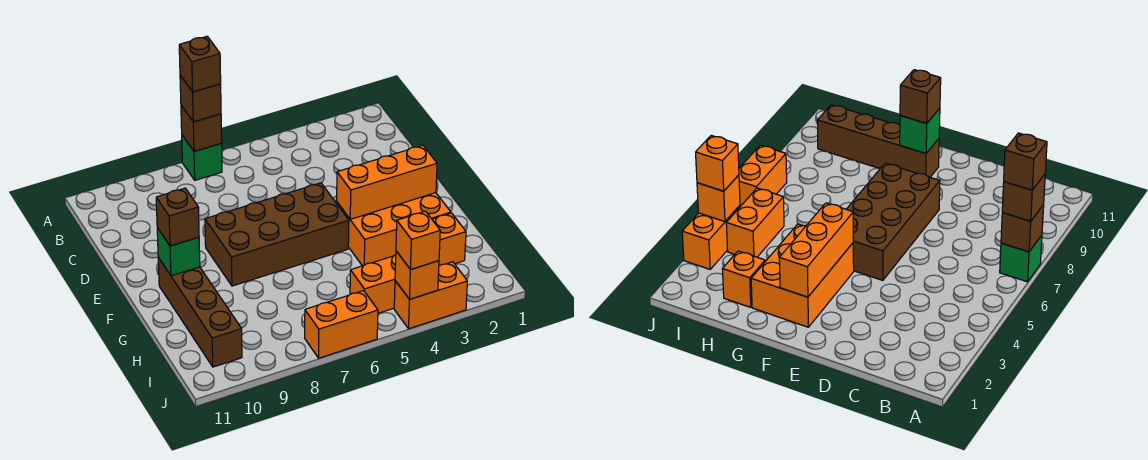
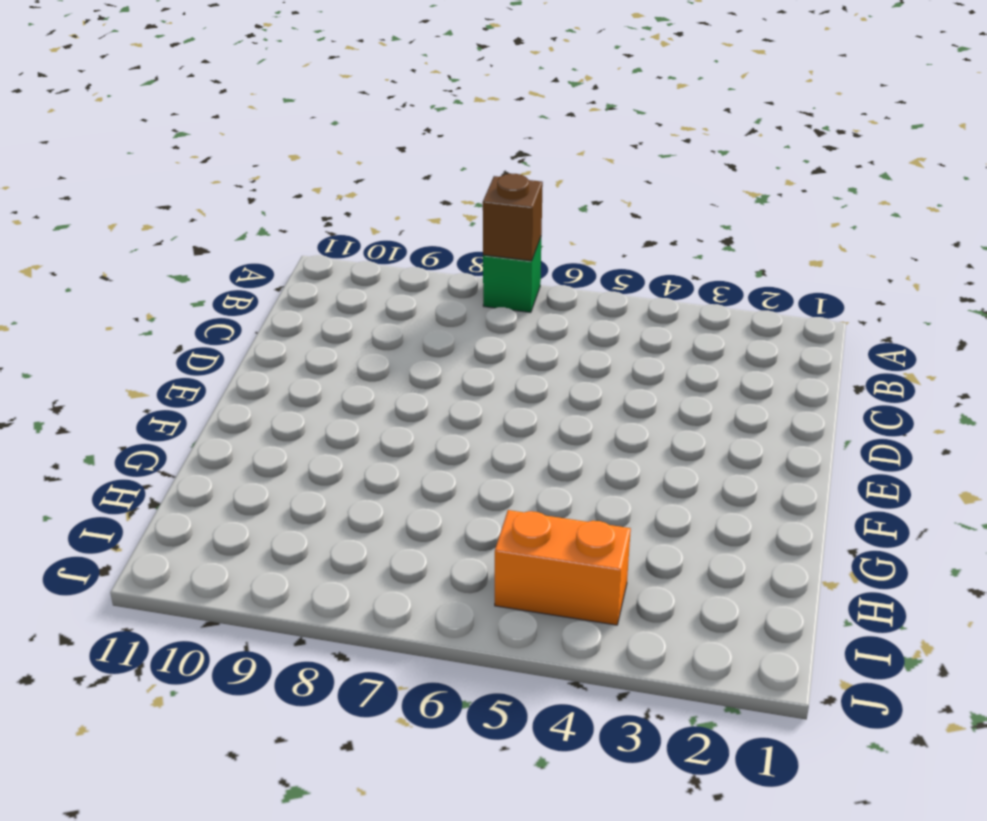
none -> brown 2x4 brick [205,183,349,286]
none -> orange 2x3 brick [337,193,451,266]
none -> brown 1x4 brick [158,258,242,367]

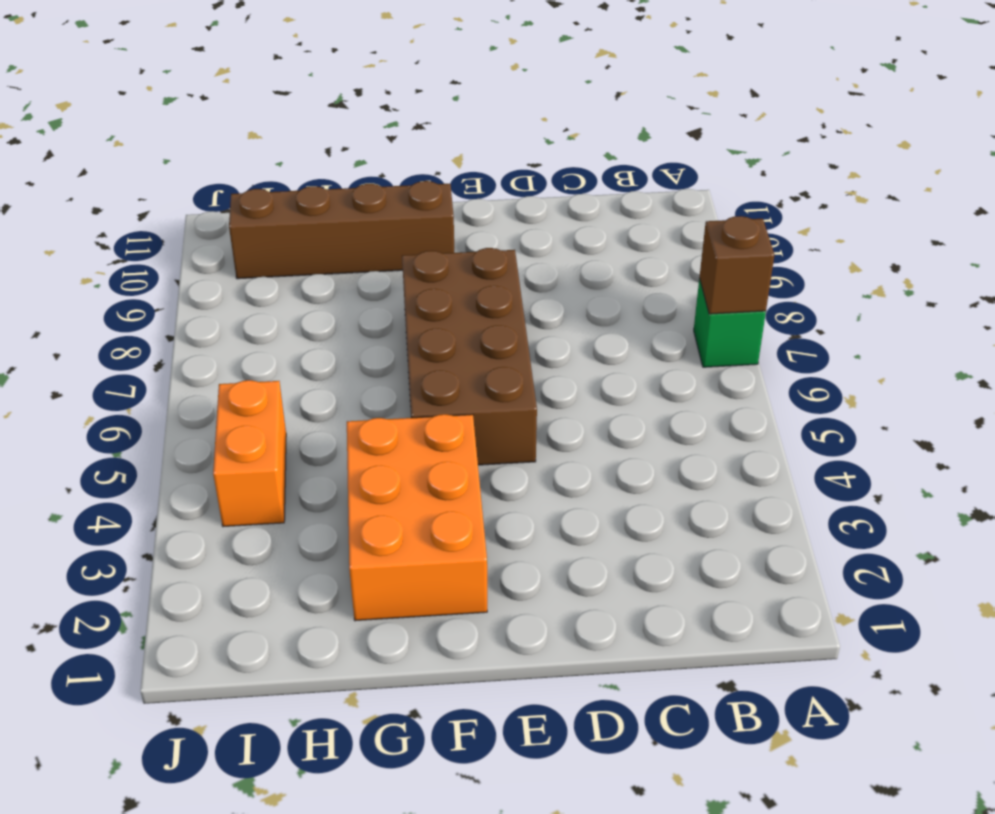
none -> orange 1x1 brick [432,213,466,266]
none -> orange 1x2 brick [394,262,467,329]
none -> orange 1x2 brick [305,291,378,358]

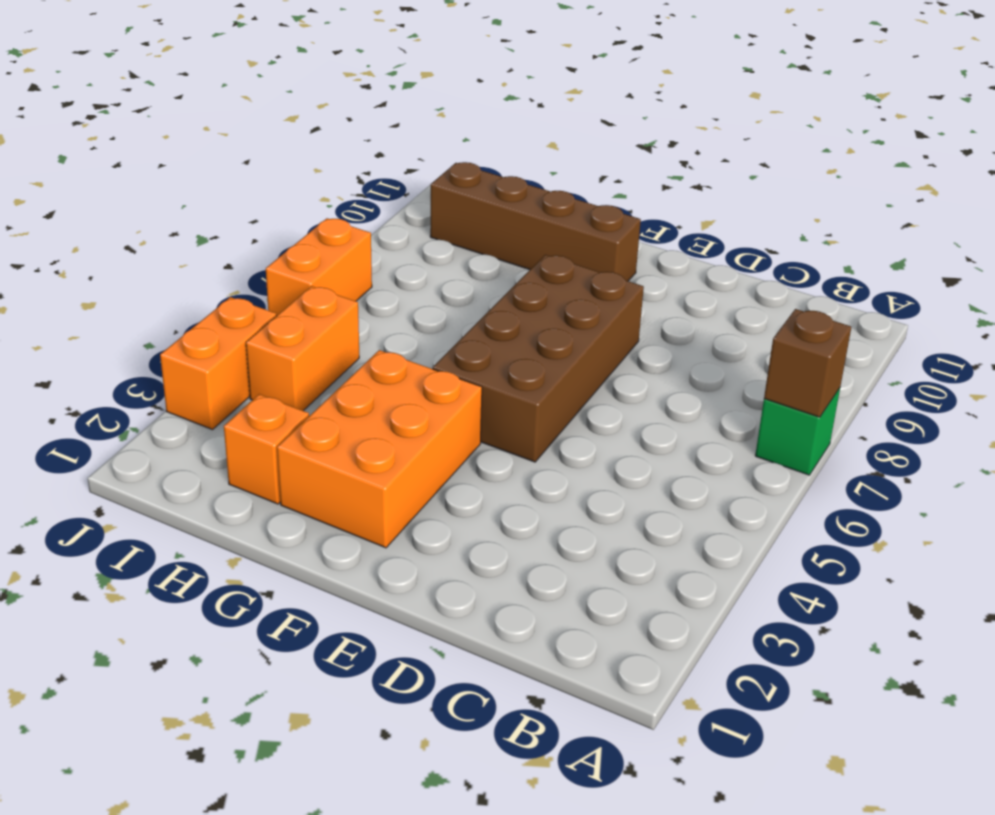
none -> orange 1x3 brick [337,145,437,219]
none -> green 1x1 brick [157,228,200,276]
none -> orange 1x1 brick [395,251,439,299]

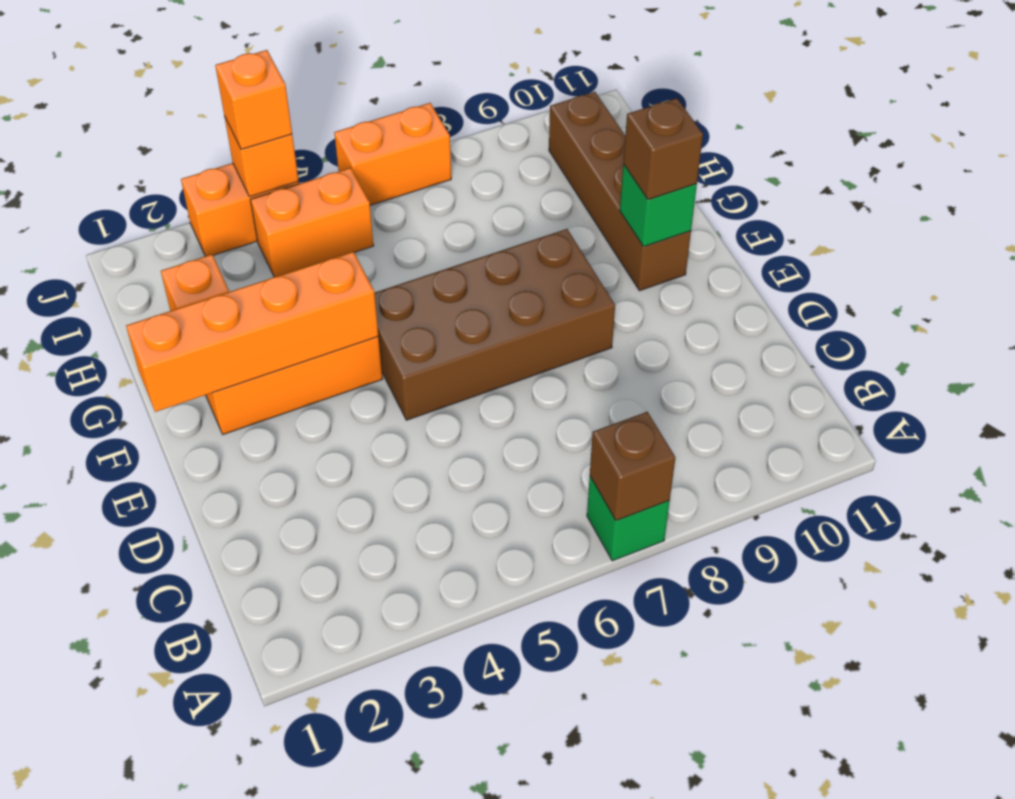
orange 1x4 brick [126,252,378,412] -> orange 1x3 brick [337,145,437,219]
none -> brown 1x1 brick [180,75,221,122]
none -> brown 1x1 brick [179,36,221,92]

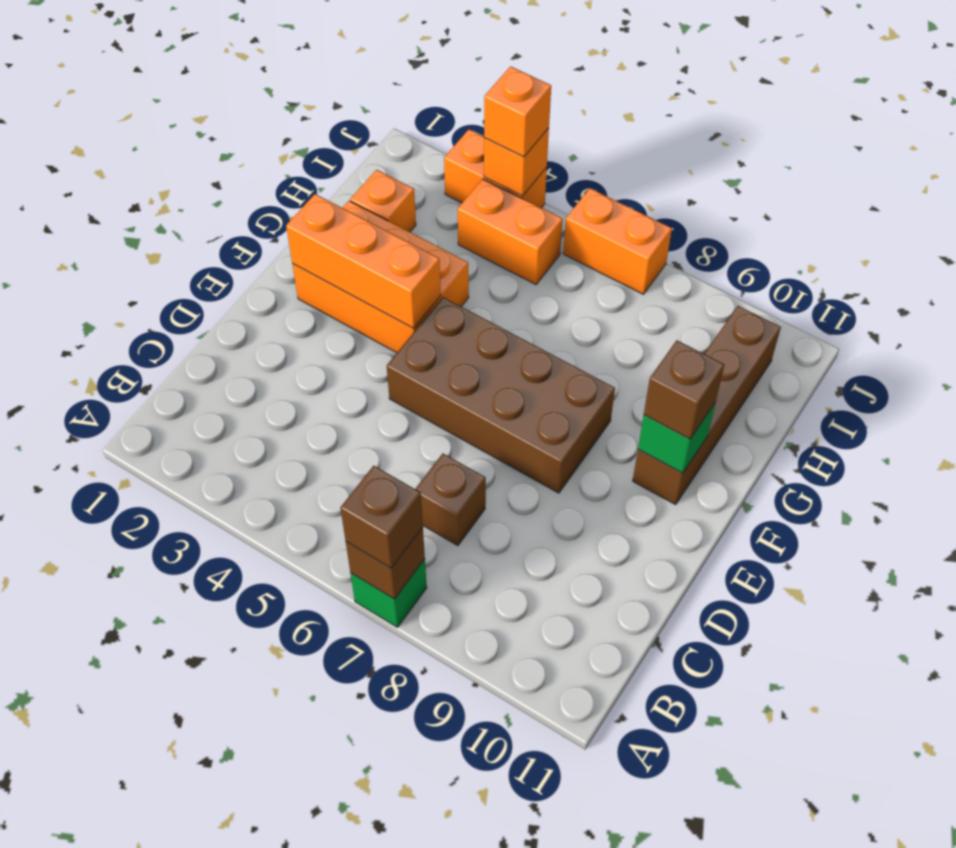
brown 1x1 brick [415,454,486,546] -> brown 1x1 brick moved to [179,36,221,92]

